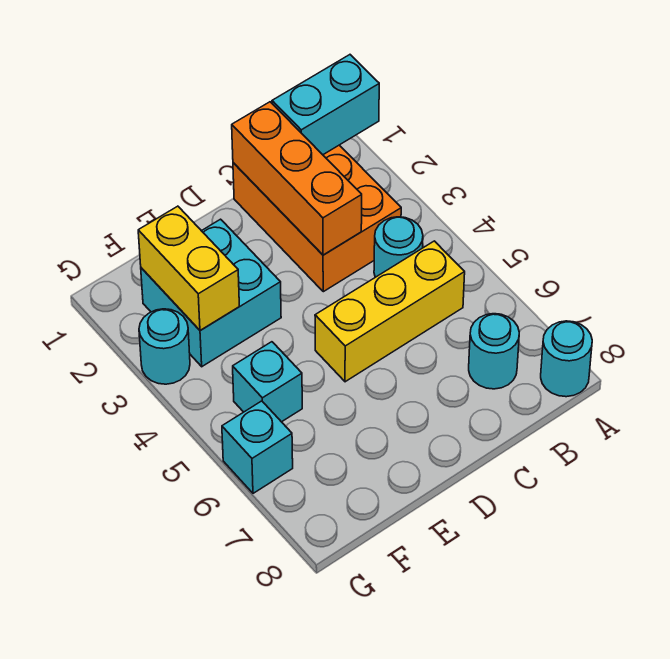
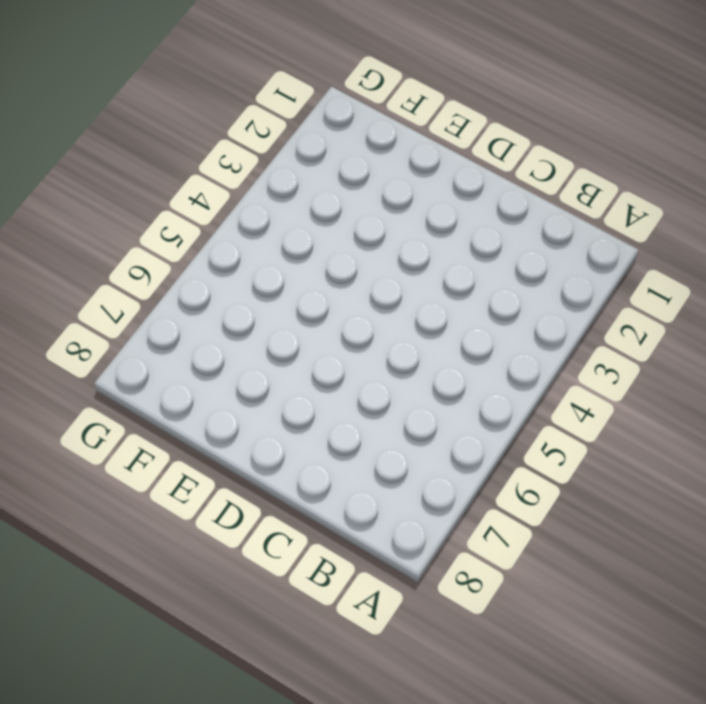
none -> cyan 1x1 round brick [541,321,592,397]
none -> orange 2x3 brick [233,145,401,292]
none -> cyan 1x1 round brick [374,217,423,277]

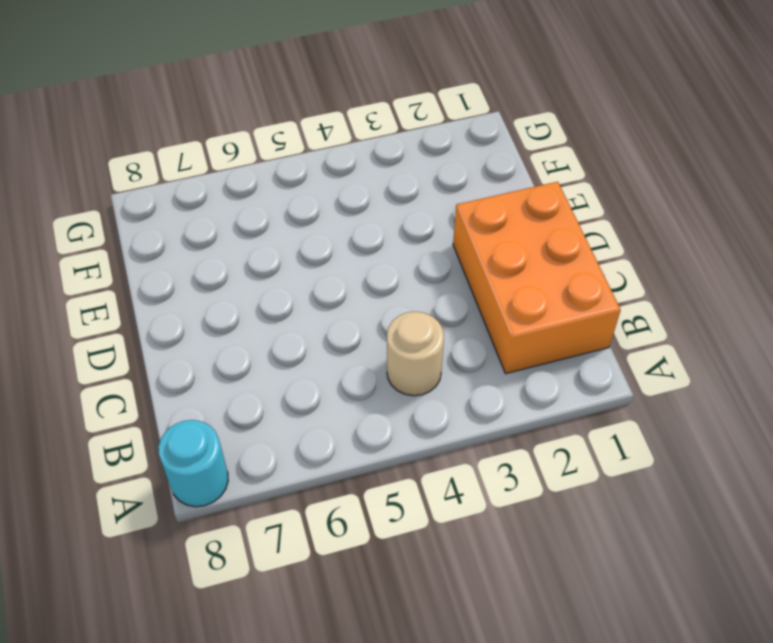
orange 2x3 brick [453,182,621,374] -> orange 2x3 brick turned to [233,145,401,292]
tan 1x1 round brick [387,312,444,396] -> cyan 1x1 round brick [374,217,423,277]
none -> yellow 1x3 brick [315,241,465,382]
none -> cyan 1x1 round brick [469,314,519,389]
none -> cyan 2x2 brick [141,219,281,367]

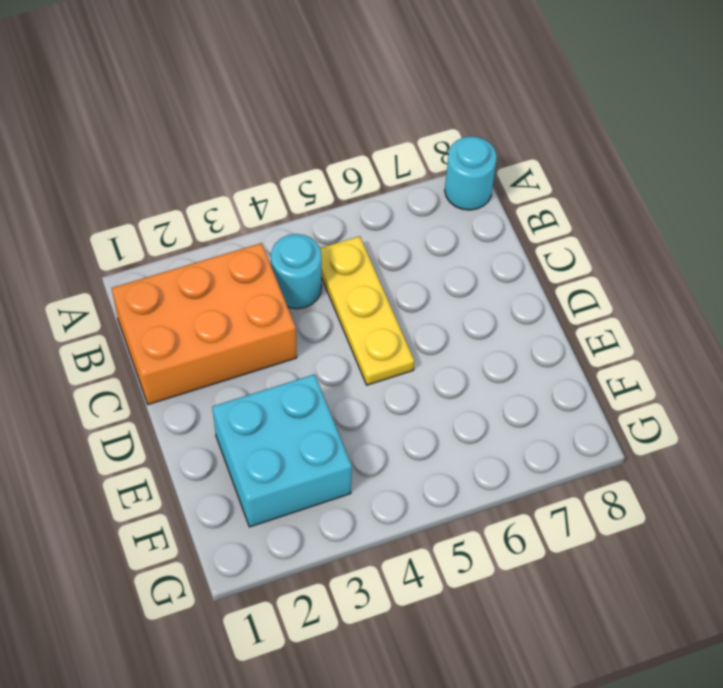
yellow 1x3 plate [320,236,414,385] -> yellow 1x3 brick [315,241,465,382]
none -> cyan 1x1 round brick [469,314,519,389]
none -> cyan 1x1 brick [233,342,302,422]
none -> cyan 1x1 round brick [139,309,190,384]

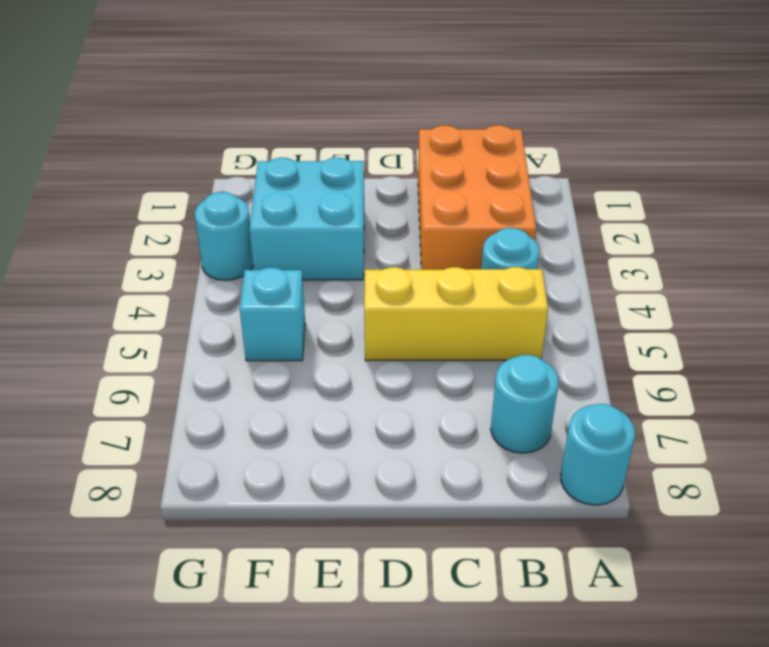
none -> cyan 1x1 brick [222,401,293,493]
none -> cyan 1x2 brick [272,55,379,155]
none -> orange 1x3 brick [232,102,362,255]

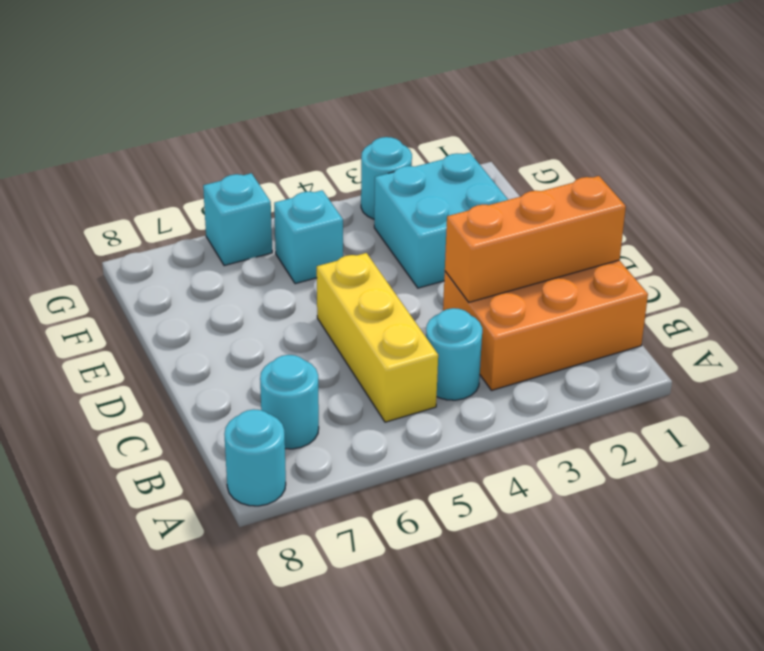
none -> cyan 1x2 brick [272,55,379,155]
none -> yellow 1x2 brick [138,206,239,331]

